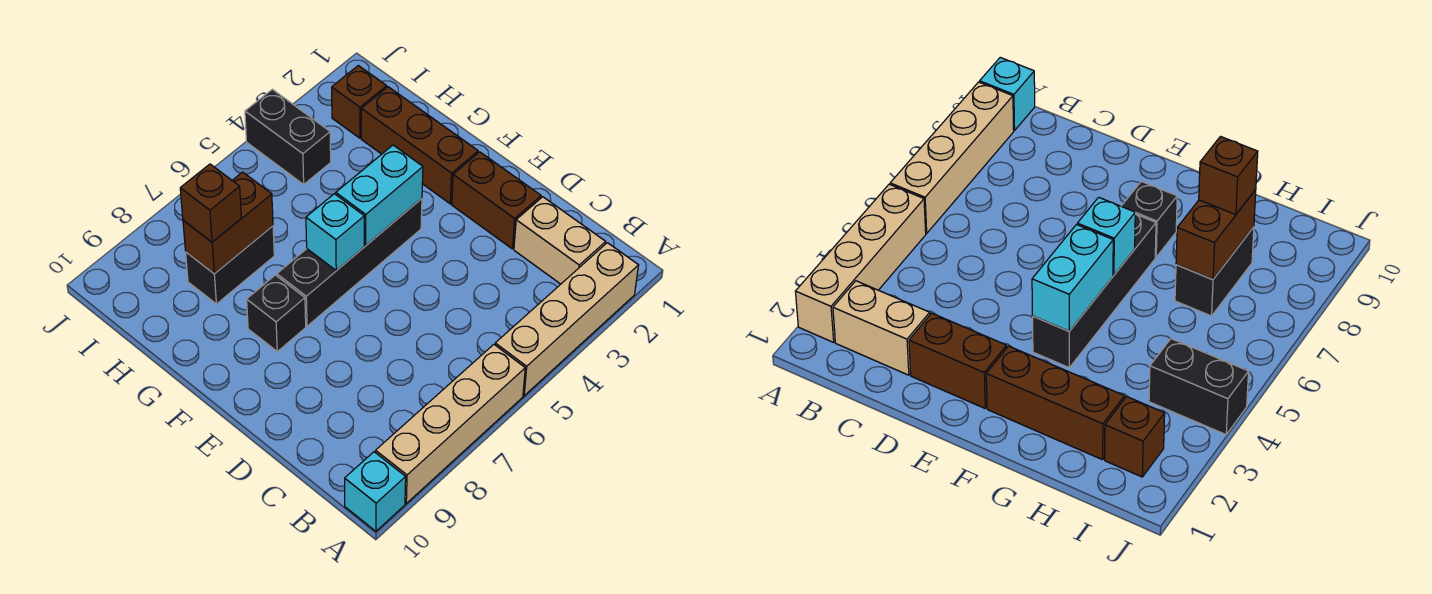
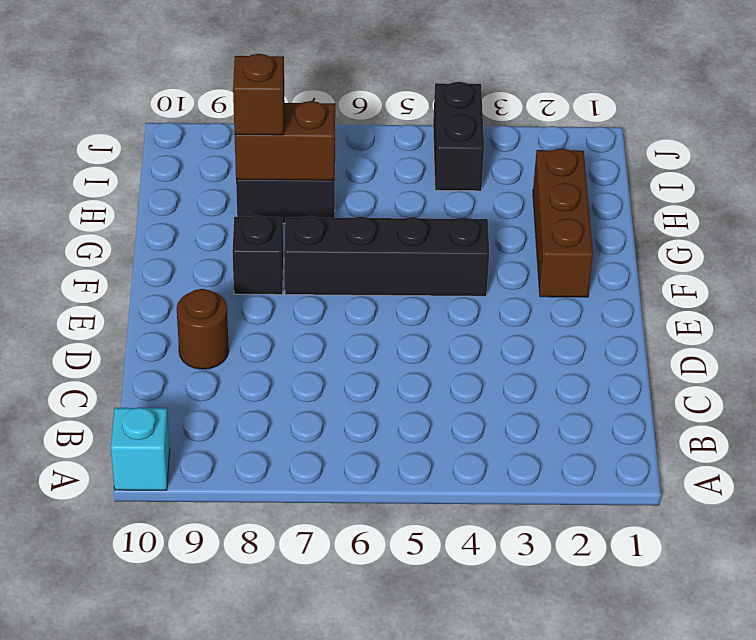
brown 1x1 round brick [177,289,229,369] -> none
none -> tan 1x4 brick [495,243,639,396]
none -> tan 1x4 brick [376,345,525,503]
none -> tan 1x2 brick [514,197,606,284]

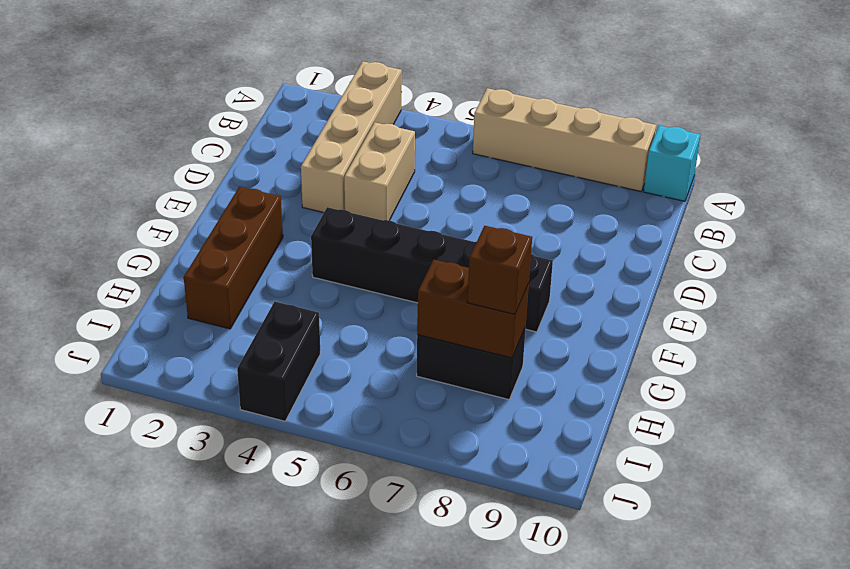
tan 1x4 brick [301,61,402,212] -> tan 1x4 brick turned to [495,243,639,396]
tan 1x2 brick [344,122,415,220] -> tan 1x2 brick moved to [514,197,606,284]
none -> brown 1x2 brick [452,152,541,249]
none -> brown 1x1 brick [332,66,387,138]
none -> cyan 1x2 brick [336,145,423,245]

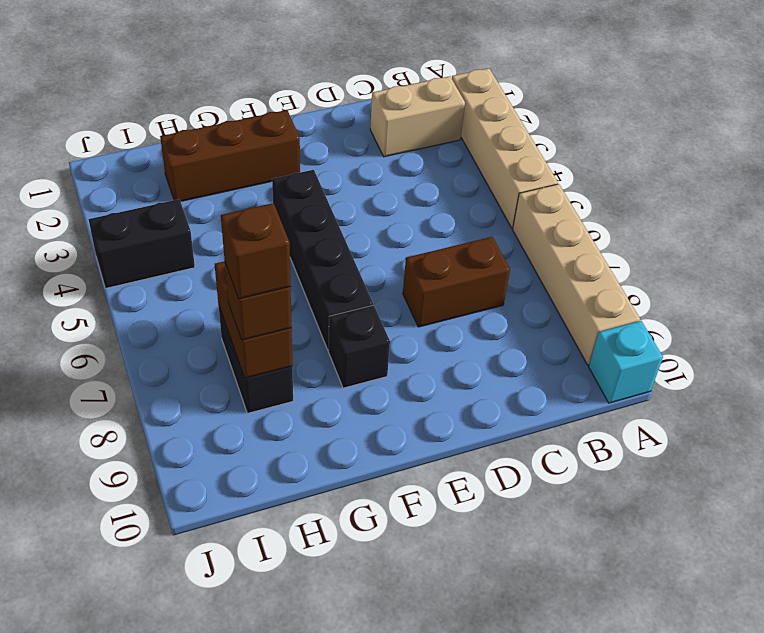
brown 1x2 brick [403,237,510,327] -> brown 1x2 brick moved to [452,152,541,249]
brown 1x1 brick [221,203,291,299] -> brown 1x1 brick moved to [332,66,387,138]
none -> cyan 1x2 brick [336,145,423,245]
none -> cyan 1x1 brick [306,194,364,271]

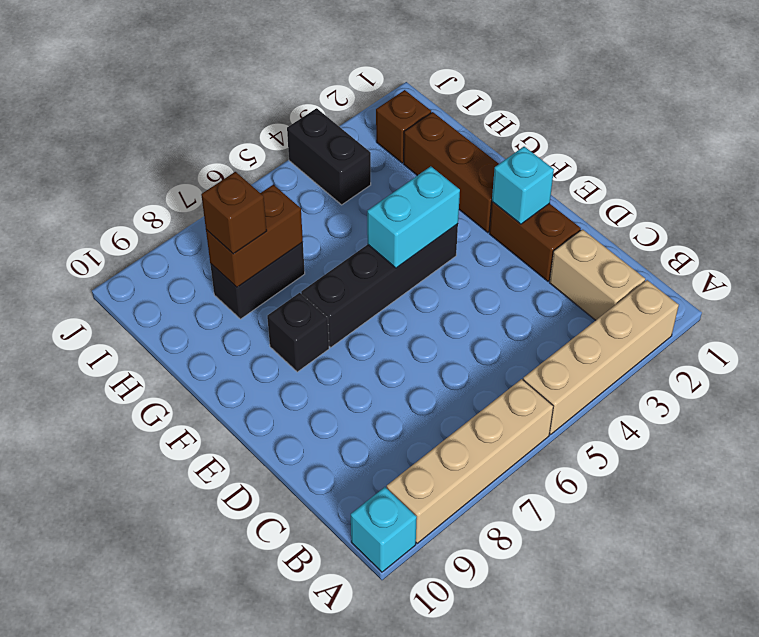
cyan 1x1 brick [492,147,554,224] -> cyan 1x1 brick moved to [306,194,364,271]

